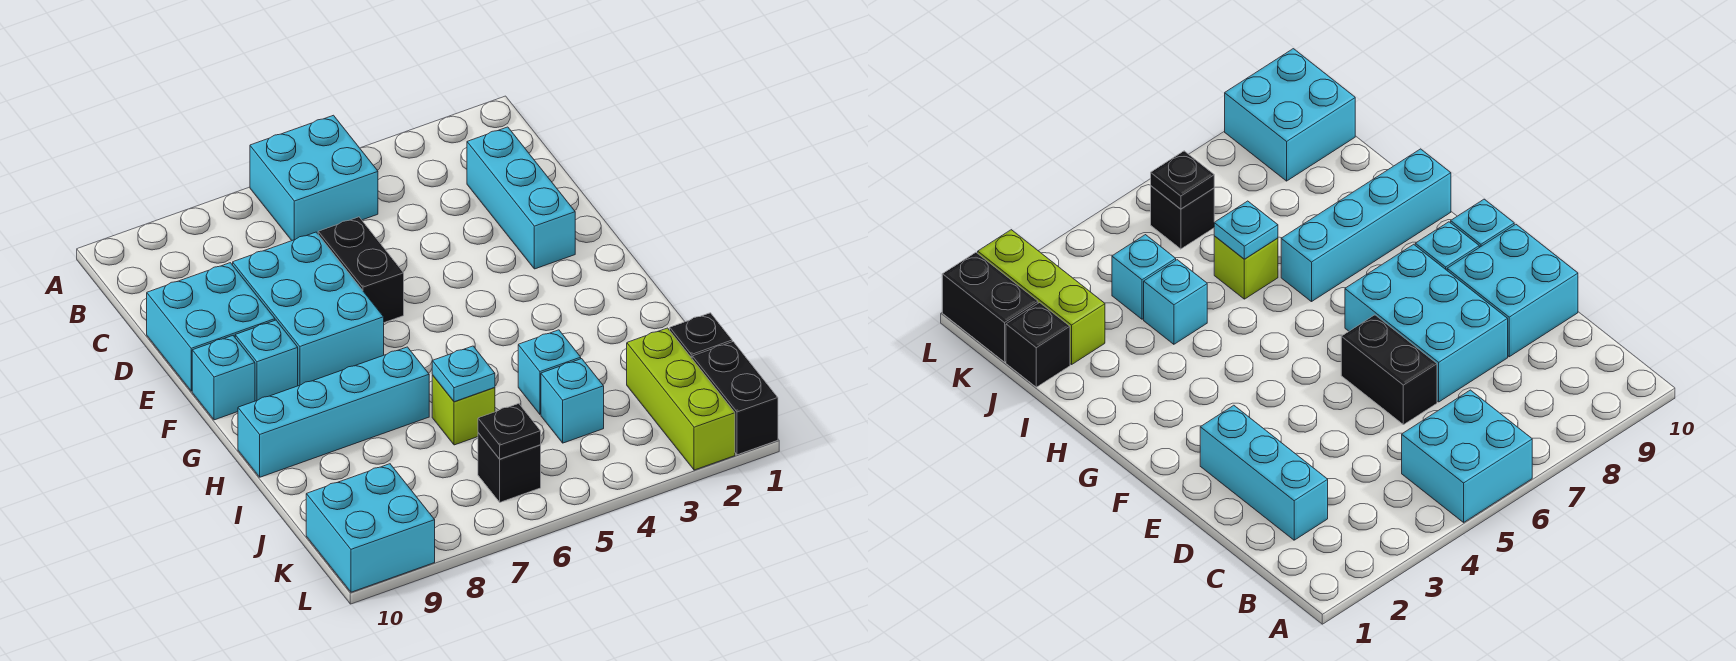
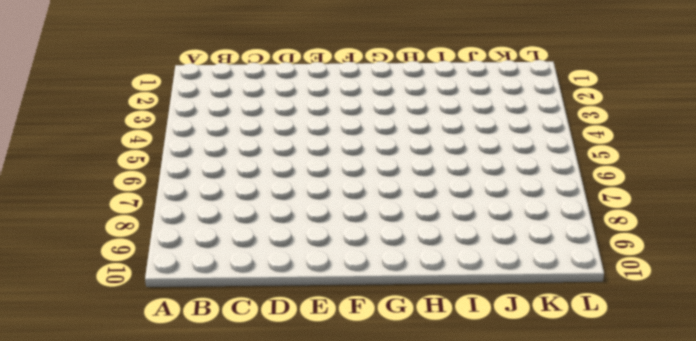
none -> cyan 2x2 brick [250,115,378,240]
none -> cyan 1x3 brick [467,127,575,269]
none -> black 1x2 brick [318,217,404,323]

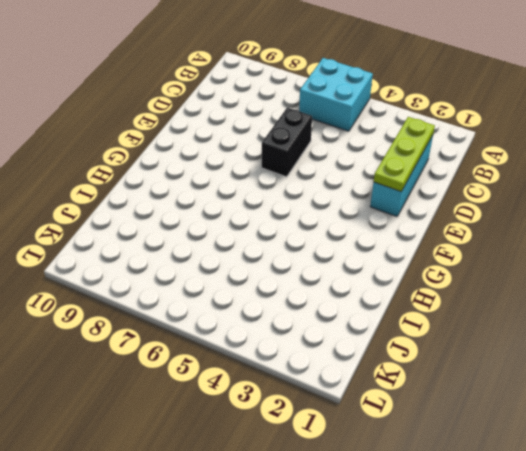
lime 1x3 plate [374,117,435,192] -> none
none -> cyan 2x3 brick [233,232,384,386]
none -> cyan 2x2 brick [147,263,275,391]
none -> cyan 1x1 brick [235,320,298,401]

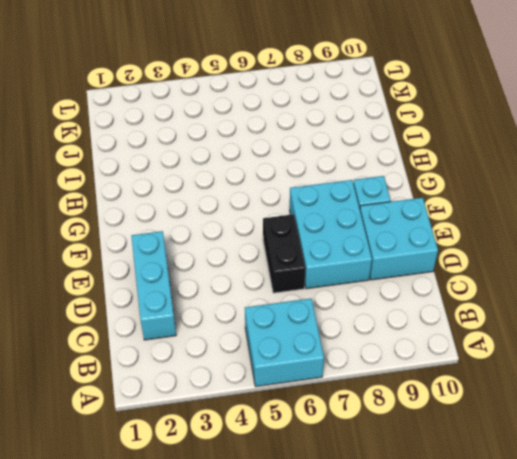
none -> cyan 1x1 brick [192,336,255,420]
none -> cyan 1x4 brick [238,347,429,477]
none -> cyan 1x1 brick [518,330,581,414]

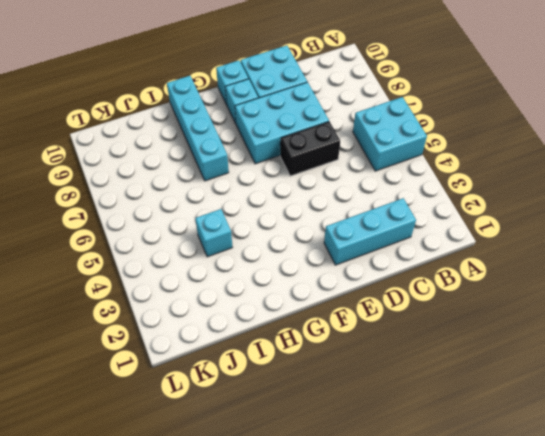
none -> lime 1x1 brick [432,375,495,445]
none -> black 1x1 brick [670,313,732,358]
none -> lime 1x3 brick [627,328,735,470]

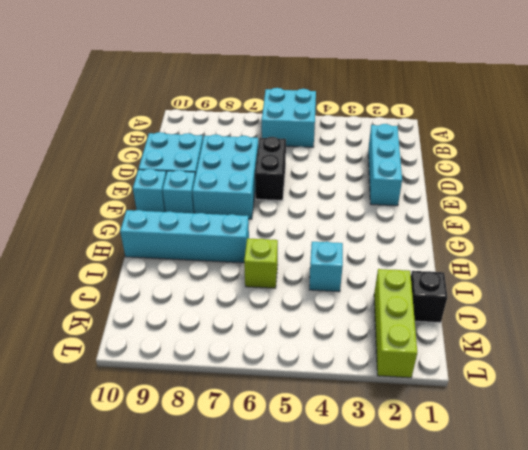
none -> cyan 1x1 brick [541,359,604,443]
none -> black 1x2 brick [692,342,778,455]
none -> black 1x1 brick [478,433,541,502]

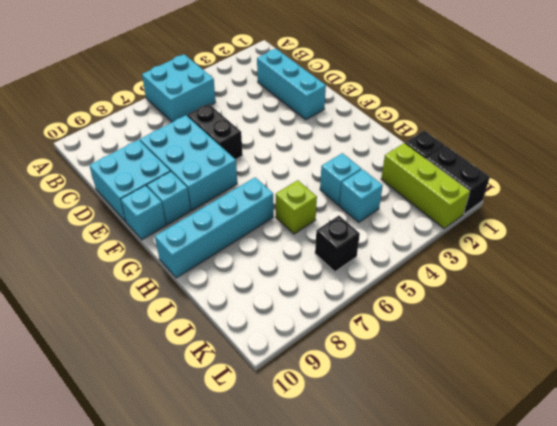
none -> cyan 2x2 brick [306,464,435,592]
none -> cyan 1x1 plate [432,346,495,402]
none -> black 1x1 plate [478,404,541,459]

